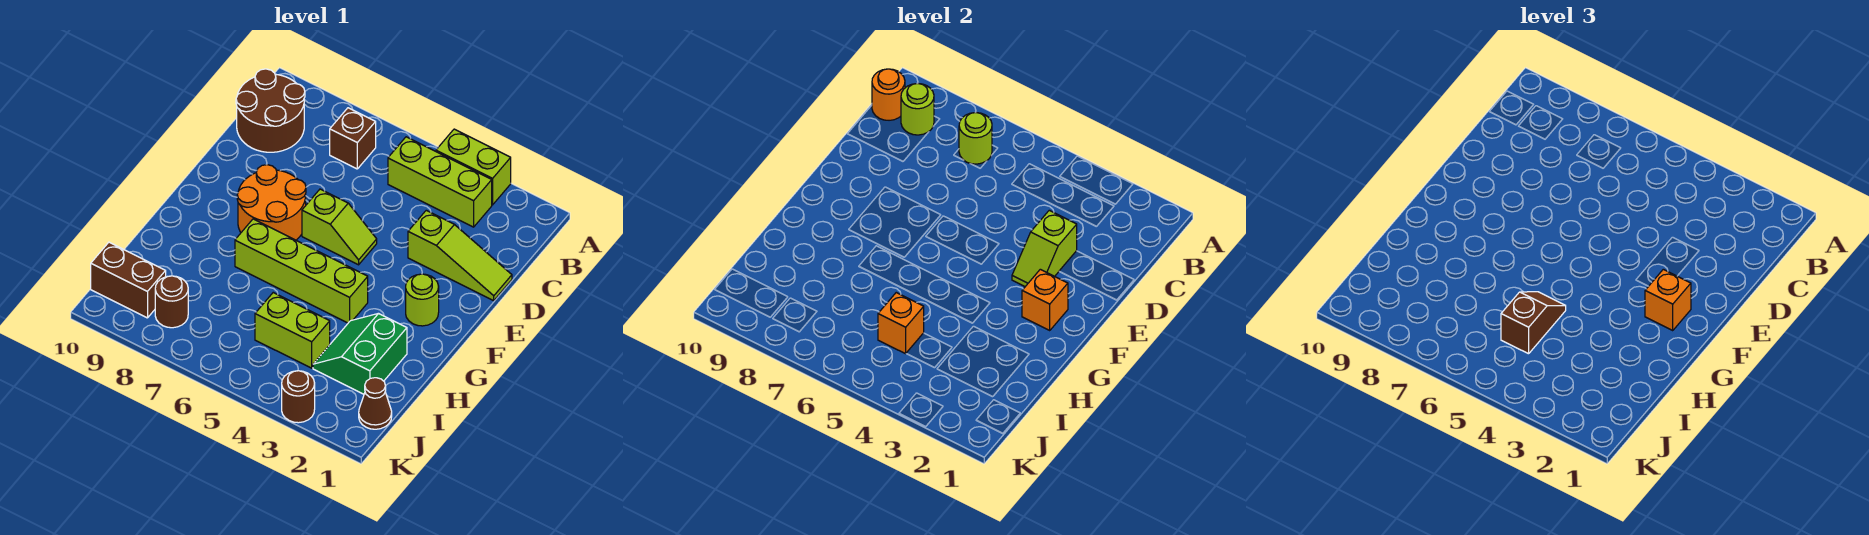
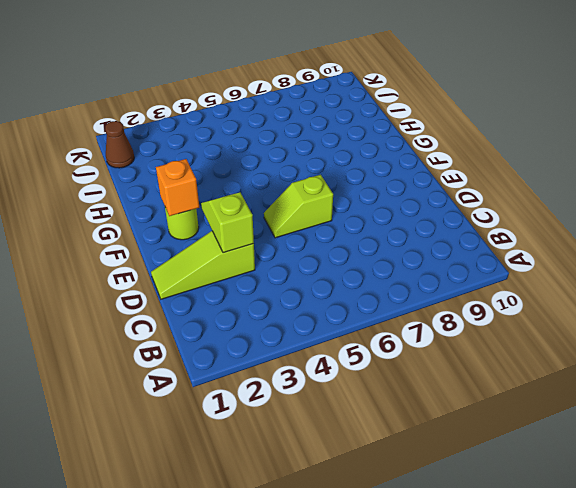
none -> lime 1x2 brick [436,129,511,205]
none -> lime 1x3 brick [388,137,492,227]
none -> brown 1x1 brick [330,108,376,169]

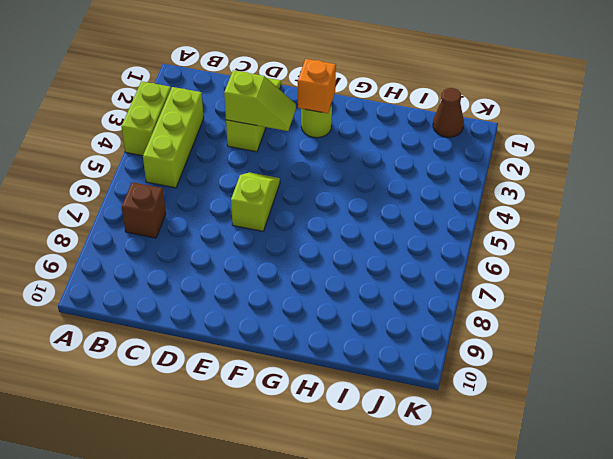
none -> brown 2x2 round brick [236,69,305,152]
none -> orange 2x2 round brick [237,165,306,240]
none -> lime 1x4 brick [235,219,368,323]

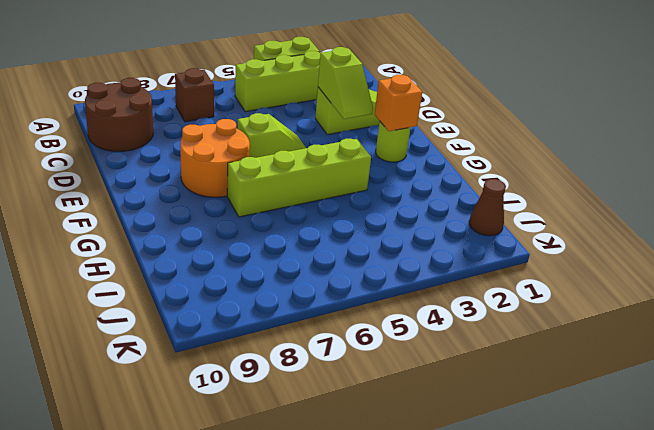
none -> green 2x2 slope [313,314,407,394]
none -> lime 1x2 brick [255,293,330,368]
none -> brown 1x1 round brick [155,276,188,328]

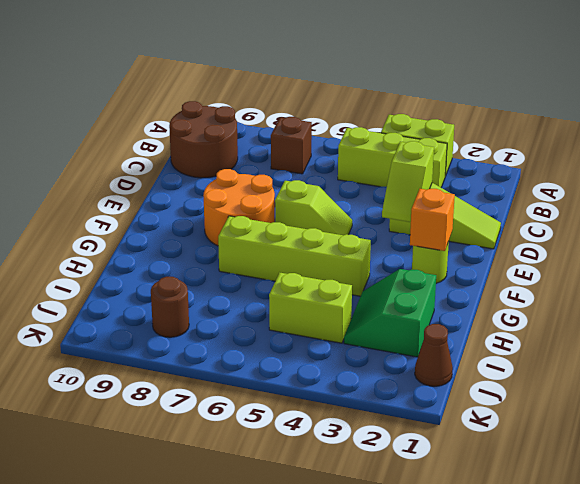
none -> brown 1x2 brick [91,242,166,318]
none -> brown 1x1 round brick [282,371,315,423]
none -> lime 1x1 round brick [959,113,992,164]

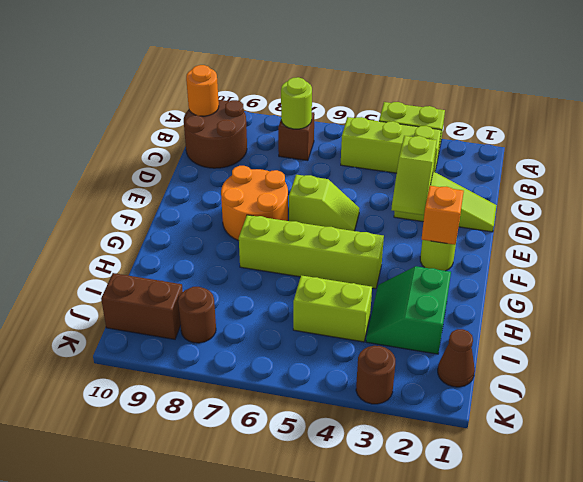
none -> lime 1x1 round brick [901,84,934,135]
none -> orange 1x1 brick [878,293,924,354]
none -> orange 1x1 brick [1645,269,1691,330]

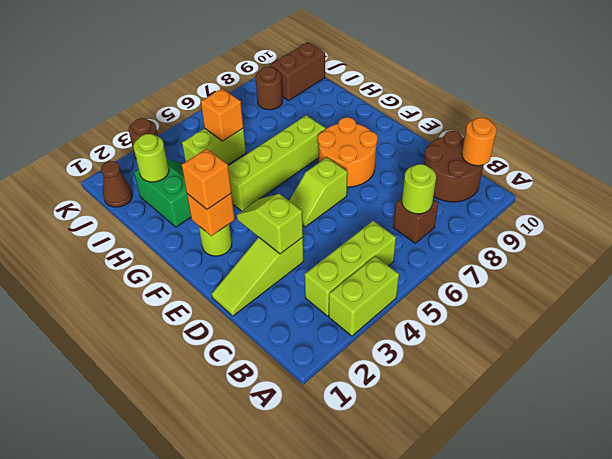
lime 1x1 round brick [133,134,169,182] -> lime 1x1 round brick moved to [901,84,934,135]
none -> brown 1x2 slope [1501,292,1566,354]

